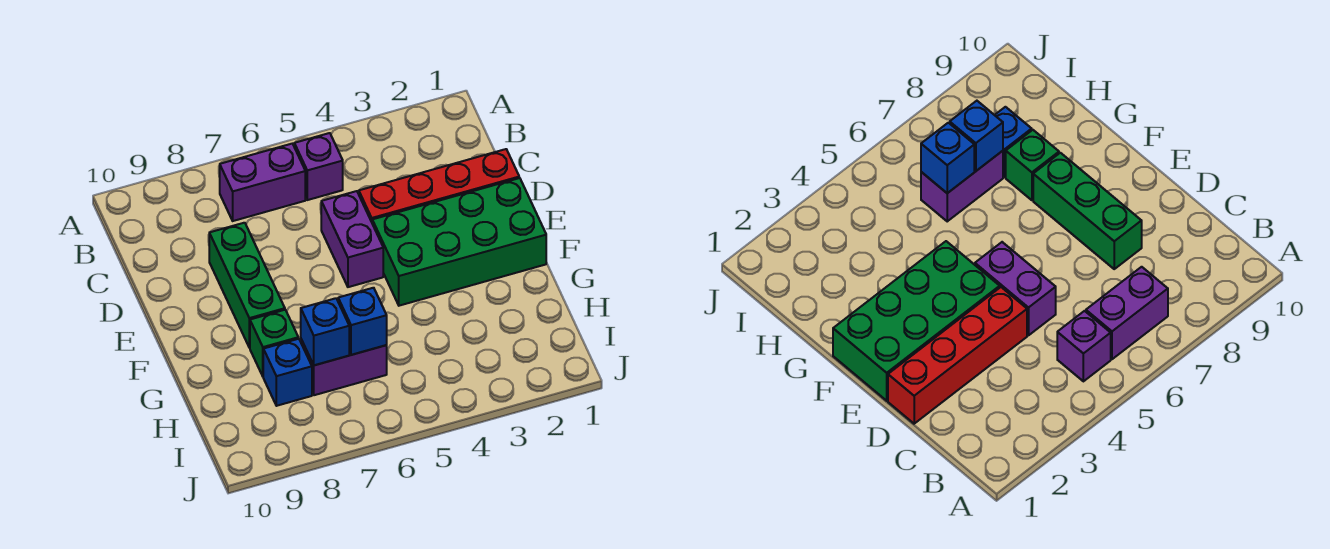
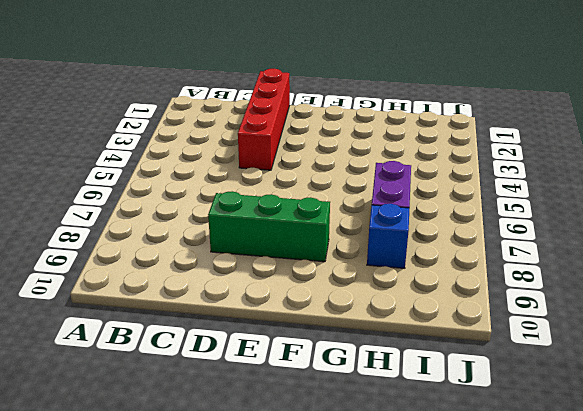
none -> purple 1x1 brick [294,133,343,200]
none -> purple 1x2 brick [220,144,305,221]

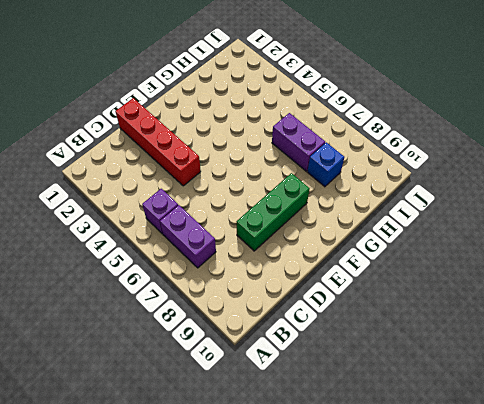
none -> purple 1x2 brick [321,191,383,287]
none -> green 2x4 brick [372,178,546,306]

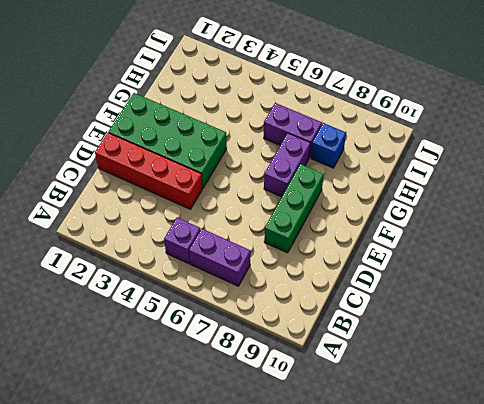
purple 1x2 brick [264,133,311,197] -> purple 1x2 brick moved to [321,191,383,287]
none -> green 1x1 brick [250,310,298,376]
none -> blue 1x1 brick [338,288,387,355]

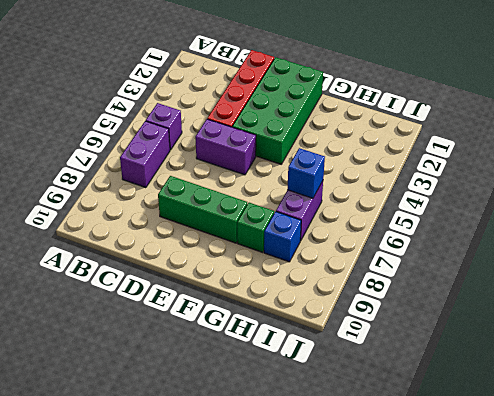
none -> blue 1x1 brick [301,298,349,365]

